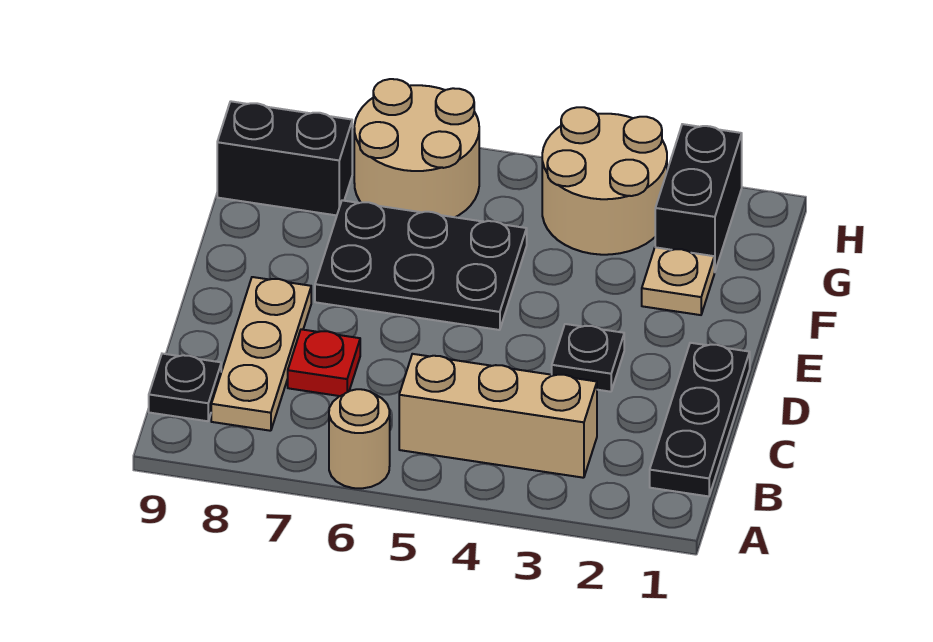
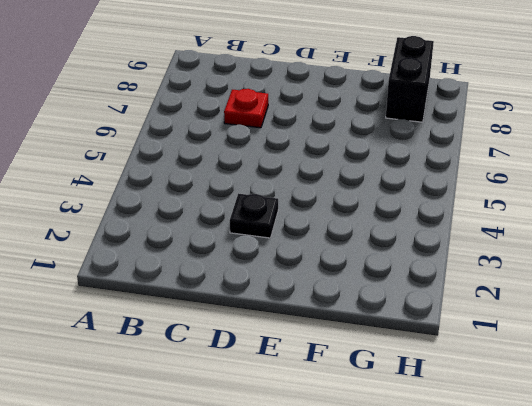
none -> tan 1x1 round brick [329,389,390,488]
none -> black 1x3 plate [650,343,750,496]
none -> tan 1x3 brick [399,354,597,478]

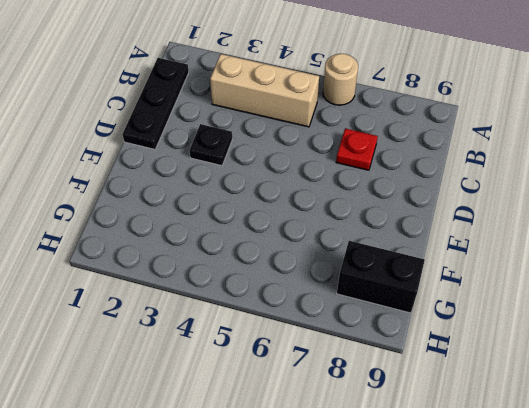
none -> tan 1x3 plate [211,277,311,431]
none -> black 1x1 plate [149,354,221,421]
none -> black 2x3 plate [315,200,527,330]

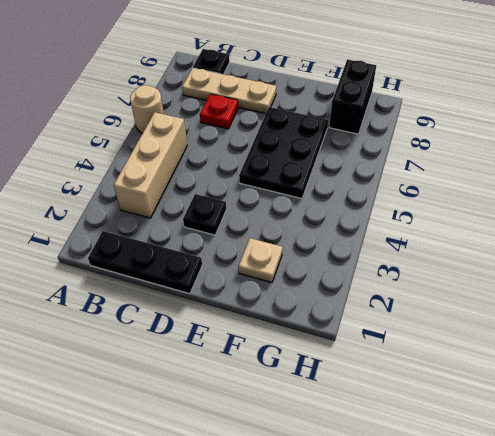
none -> black 1x2 brick [655,124,742,272]
none -> tan 2x2 round brick [542,107,667,255]
none -> tan 2x2 round brick [354,79,479,217]

